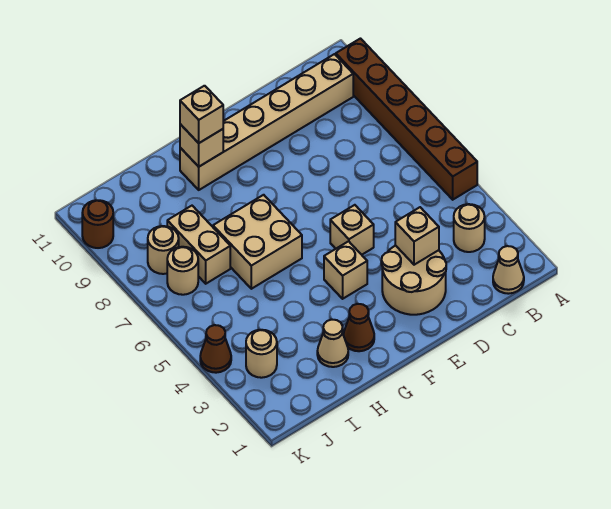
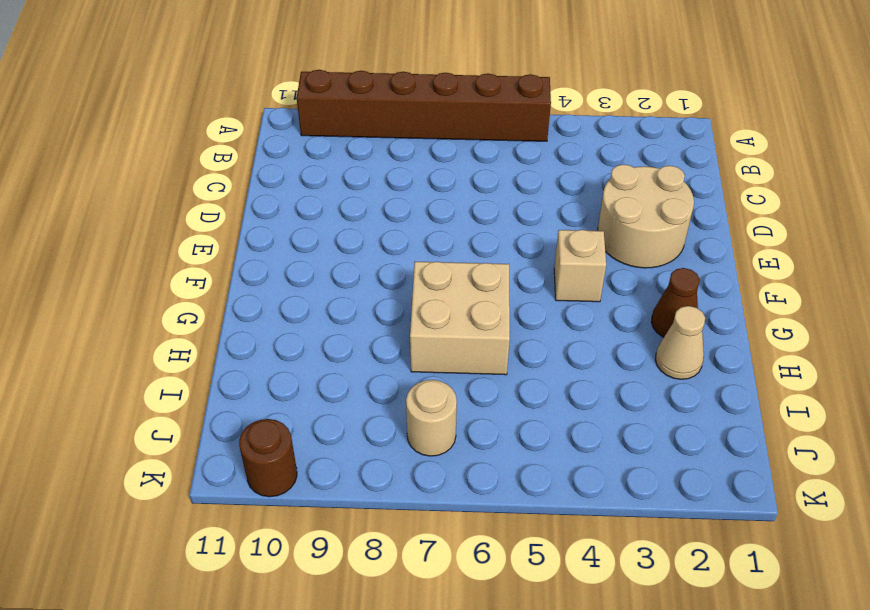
none -> tan 1x1 cone [493,246,524,294]
none -> tan 1x1 round brick [454,204,485,252]
none -> tan 1x6 brick [180,54,353,190]

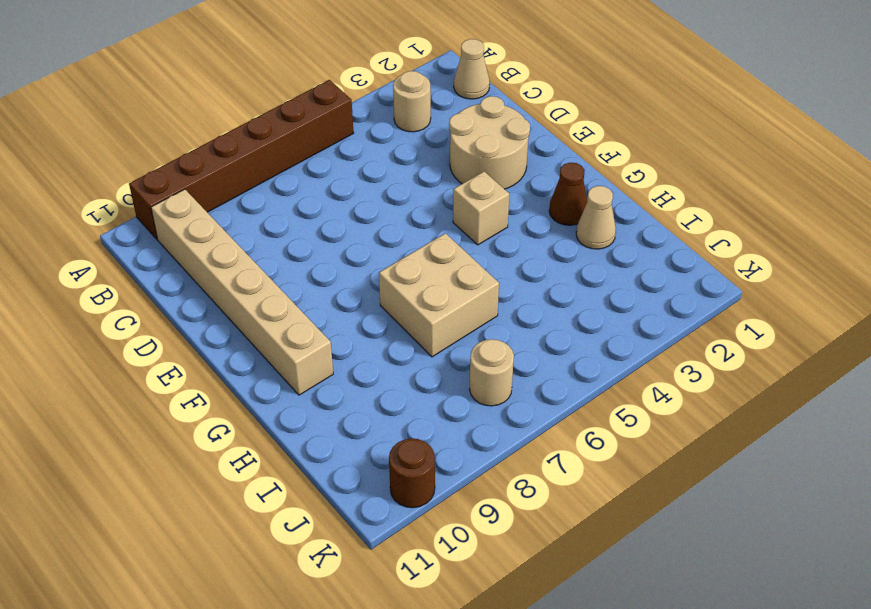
none -> tan 1x1 brick [330,205,374,255]
none -> tan 1x2 brick [167,206,230,284]
none -> tan 1x1 round brick [246,330,277,378]

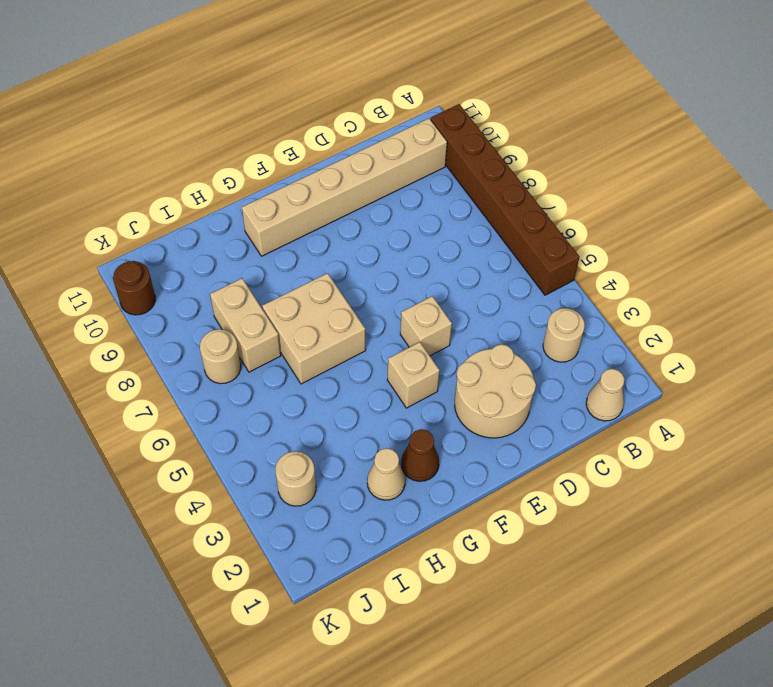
none -> tan 1x1 round brick [148,226,179,274]
none -> brown 1x1 cone [200,325,231,373]
none -> tan 1x1 brick [395,207,439,265]

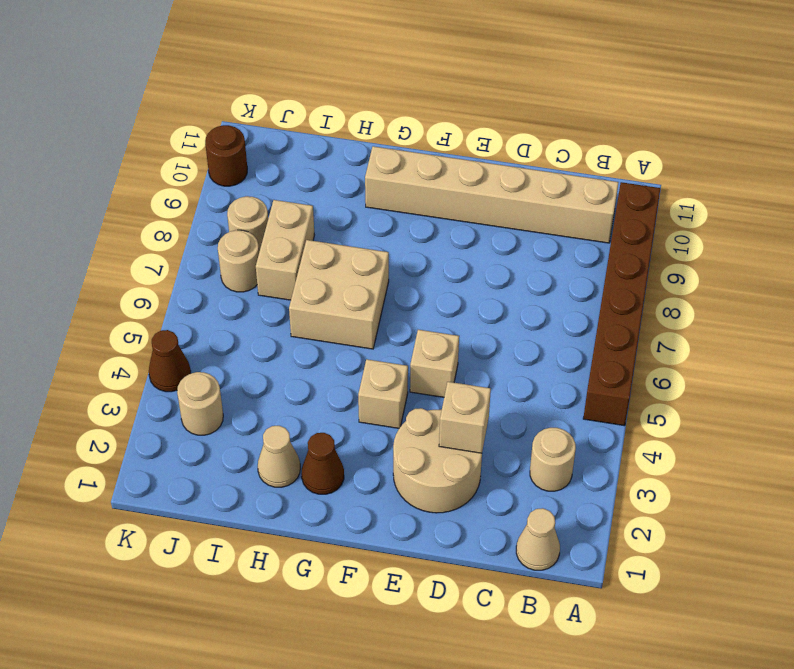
none -> tan 1x1 brick [180,124,223,167]
none -> tan 1x1 brick [180,86,223,143]

